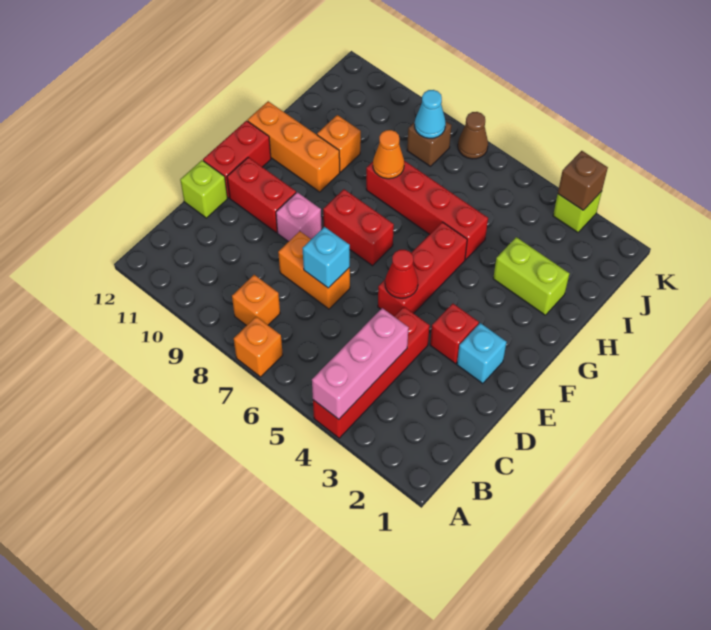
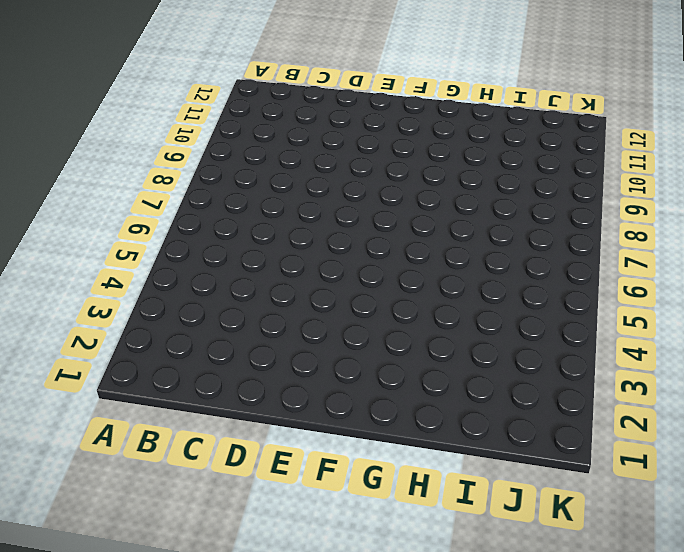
none -> red 1x4 brick [313,307,430,438]
none -> orange 1x1 brick [234,317,283,377]
none -> orange 1x1 brick [232,275,280,326]

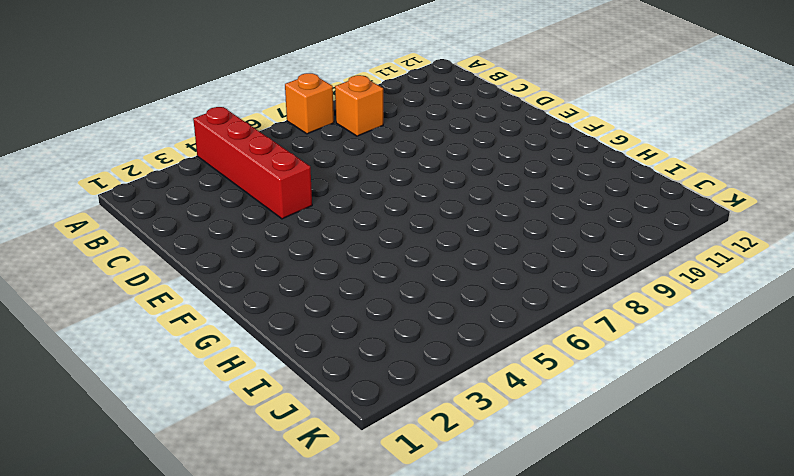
none -> orange 1x2 brick [278,231,350,309]
none -> lime 1x1 brick [180,160,228,218]
none -> cyan 1x1 brick [457,323,507,384]

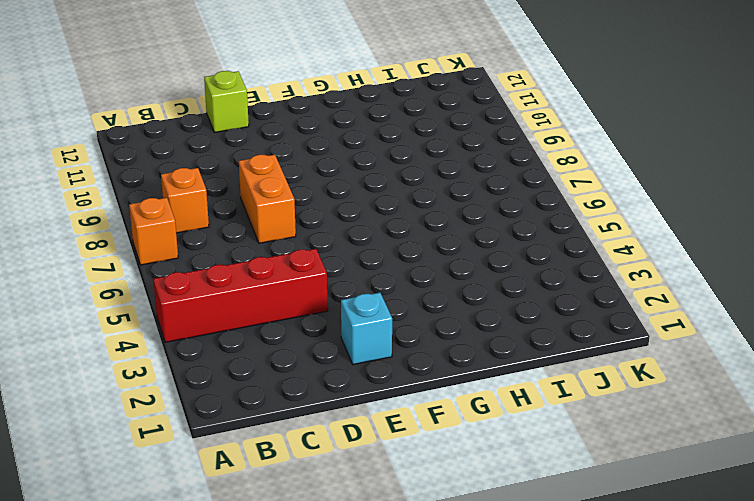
none -> red 1x1 brick [430,304,479,364]
none -> red 1x3 brick [378,222,467,316]
none -> pink 1x1 brick [276,192,322,242]

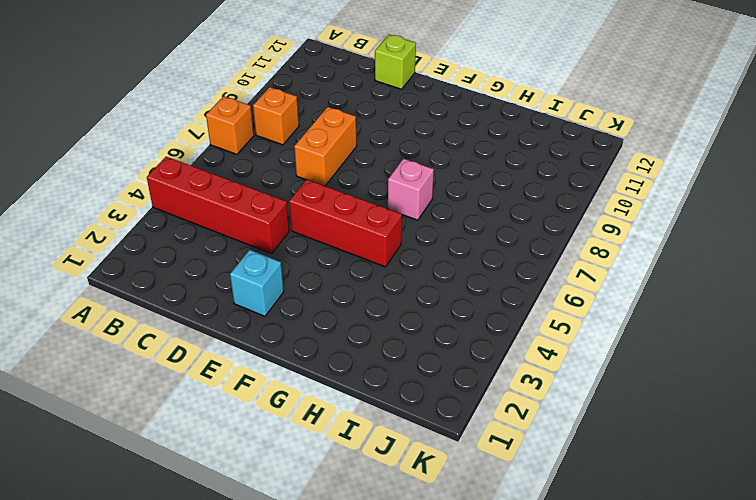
pink 1x1 brick [388,159,434,220] -> pink 1x1 brick moved to [276,192,322,242]
none -> red 1x1 brick [430,304,479,364]
none -> red 1x2 brick [227,157,296,233]
none -> red 1x2 brick [203,121,271,198]

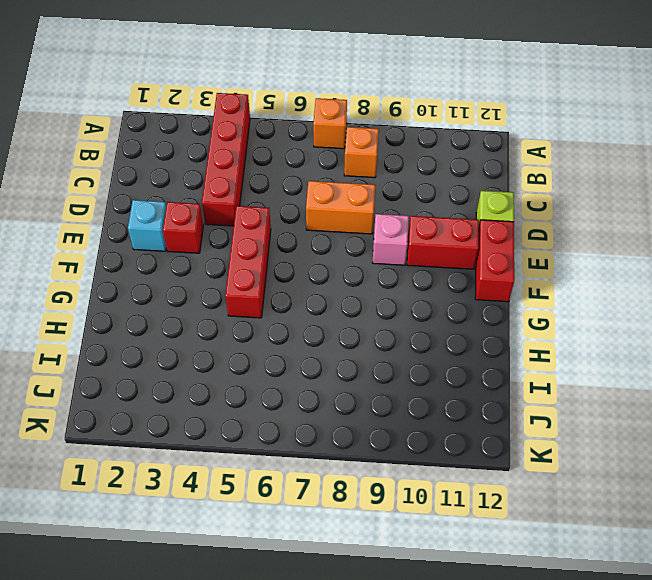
none -> red 1x2 brick [323,189,394,266]
none -> orange 1x3 brick [248,101,340,192]
none -> lime 1x2 brick [493,237,570,315]

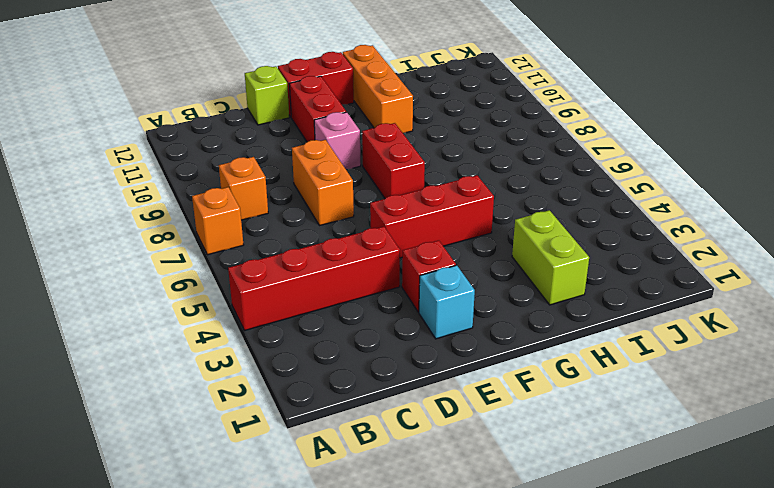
none -> red 1x4 brick [366,161,488,260]
none -> orange 1x1 brick [317,115,361,172]
none -> brown 1x1 brick [407,121,452,167]

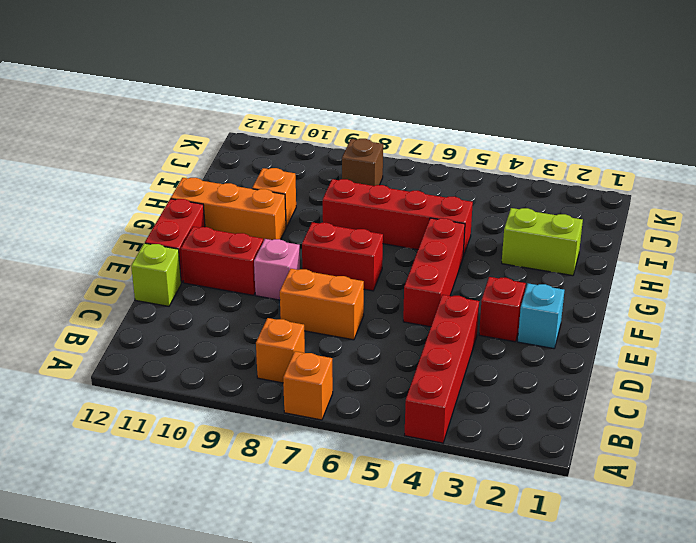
none -> lime 1x1 brick [553,191,602,232]
none -> brown 1x1 cone [458,112,488,159]
none -> pink 1x3 brick [312,308,409,419]

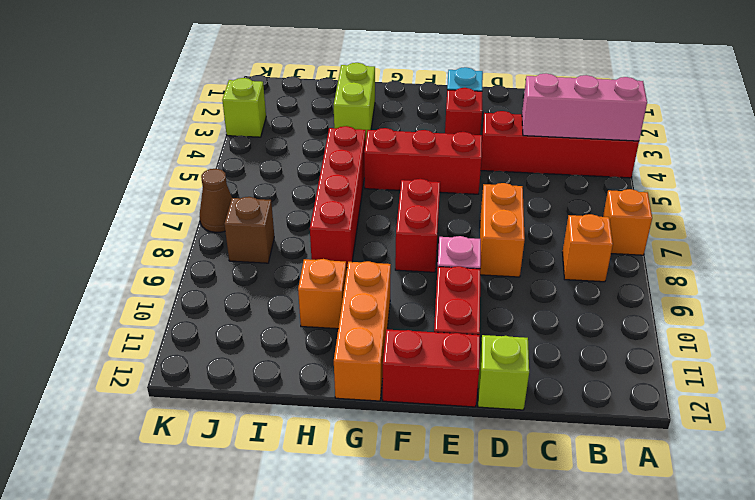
none -> cyan 1x1 brick [303,227,350,288]
none -> red 1x1 cone [385,250,418,298]
none -> orange 1x1 cone [373,130,404,179]

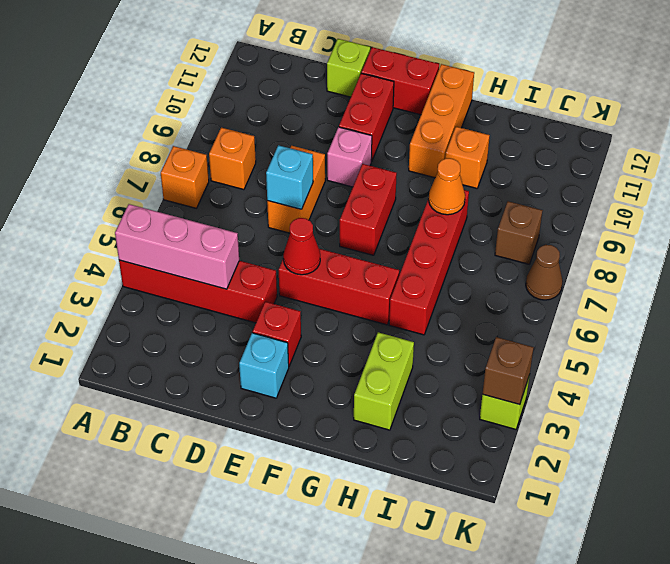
none -> cyan 1x1 cone [415,90,446,138]

